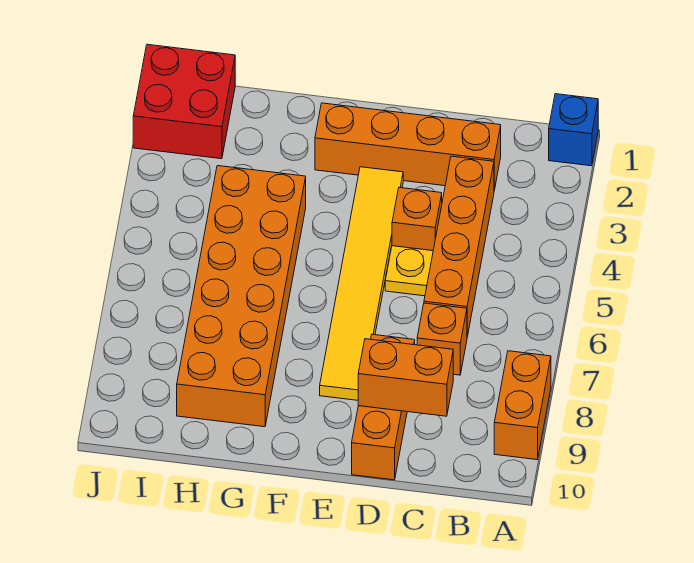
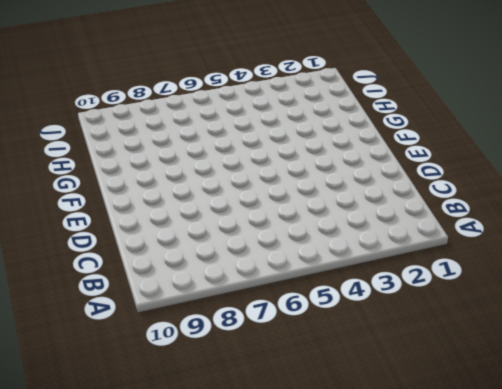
none -> blue 1x1 brick [549,94,598,166]
none -> orange 1x2 brick [494,351,551,460]
none -> orange 1x4 brick [315,103,501,190]

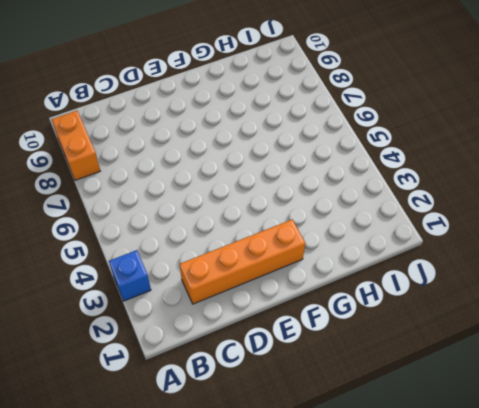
blue 1x1 brick [109,250,151,301] -> blue 1x1 brick moved to [549,94,598,166]
none -> orange 1x4 brick [424,156,494,337]
none -> orange 1x1 brick [417,303,467,375]
none -> orange 1x1 brick [392,188,442,251]

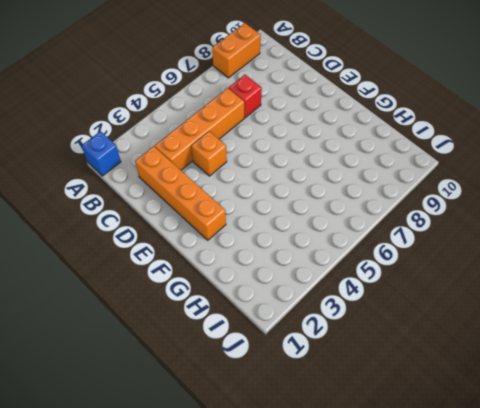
red 1x1 brick [229,75,262,118] -> orange 1x1 brick [417,303,467,375]
none -> yellow 1x1 plate [385,246,433,296]
none -> orange 1x3 brick [352,334,415,480]
none -> yellow 1x6 tile [320,167,403,400]

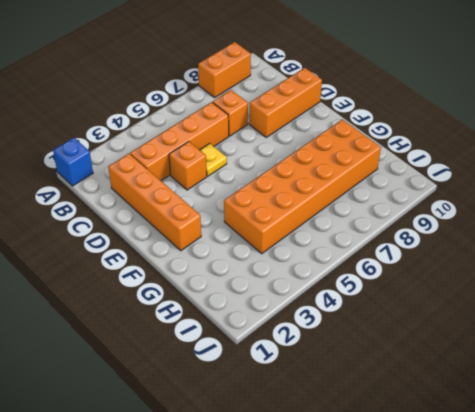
none -> yellow 1x6 tile [320,167,403,400]
none -> red 2x2 brick [133,44,235,159]
none -> orange 1x2 brick [358,339,453,416]

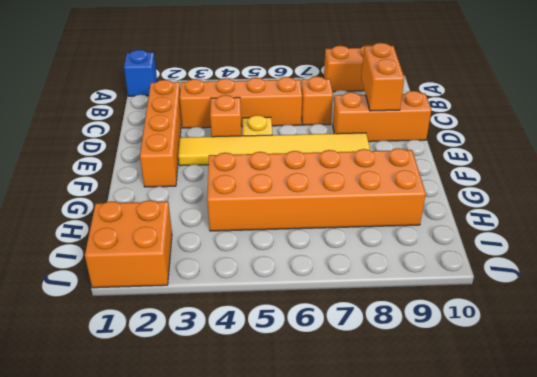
orange 2x2 brick [85,200,172,288] -> red 2x2 brick [133,44,235,159]

